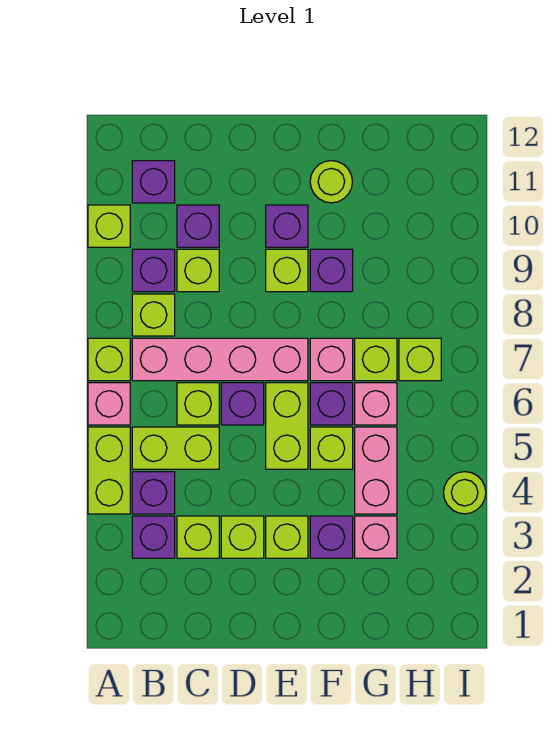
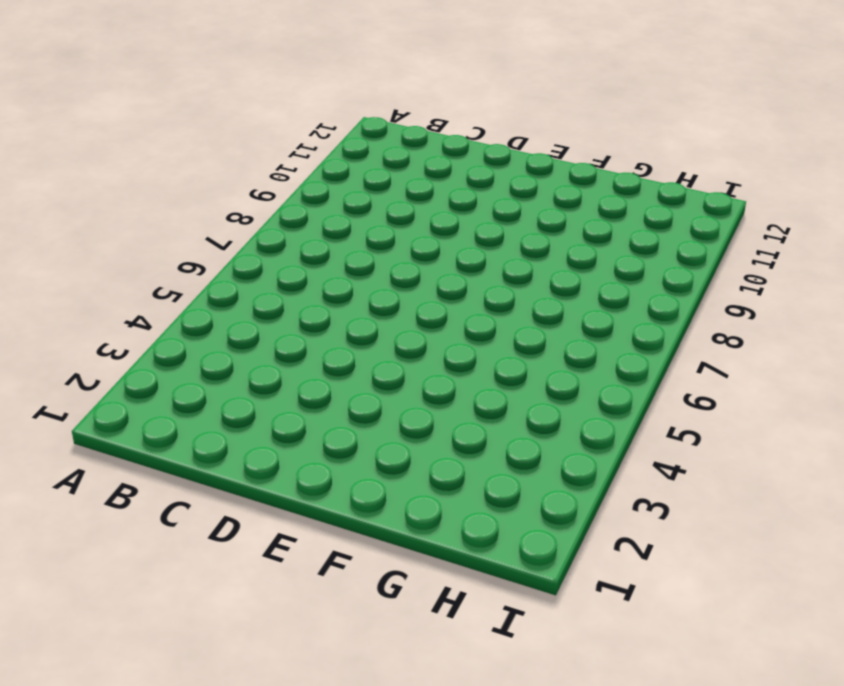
none -> lime 1x2 brick [88,427,130,514]
none -> pink 1x1 brick [88,383,130,425]
none -> lime 1x1 brick [88,338,130,381]
none -> lime 1x1 brick [88,205,130,247]

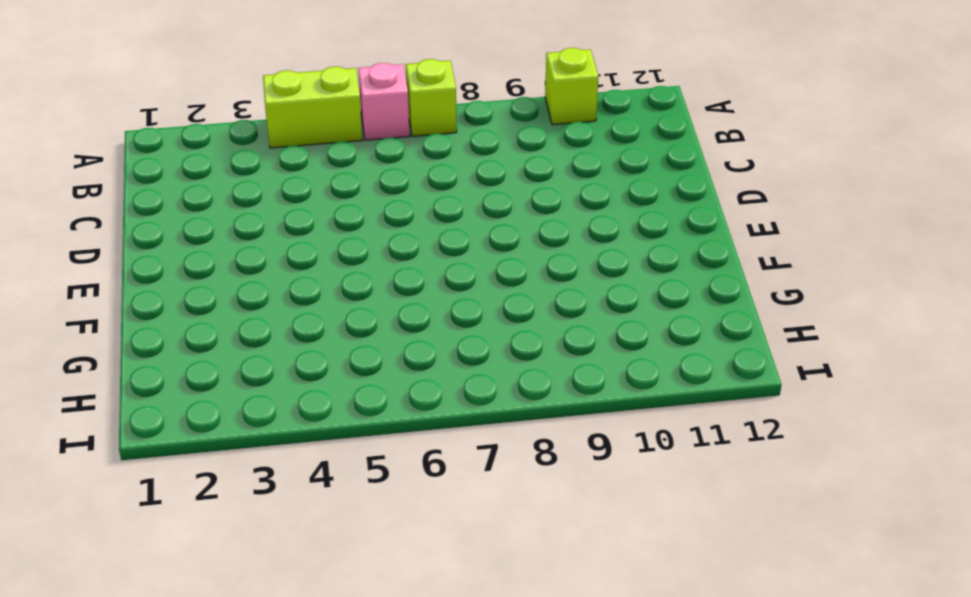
none -> purple 1x1 brick [132,516,175,558]
none -> purple 1x1 brick [132,472,175,514]
none -> lime 1x2 brick [132,427,219,469]
none -> pink 1x4 brick [132,338,308,381]

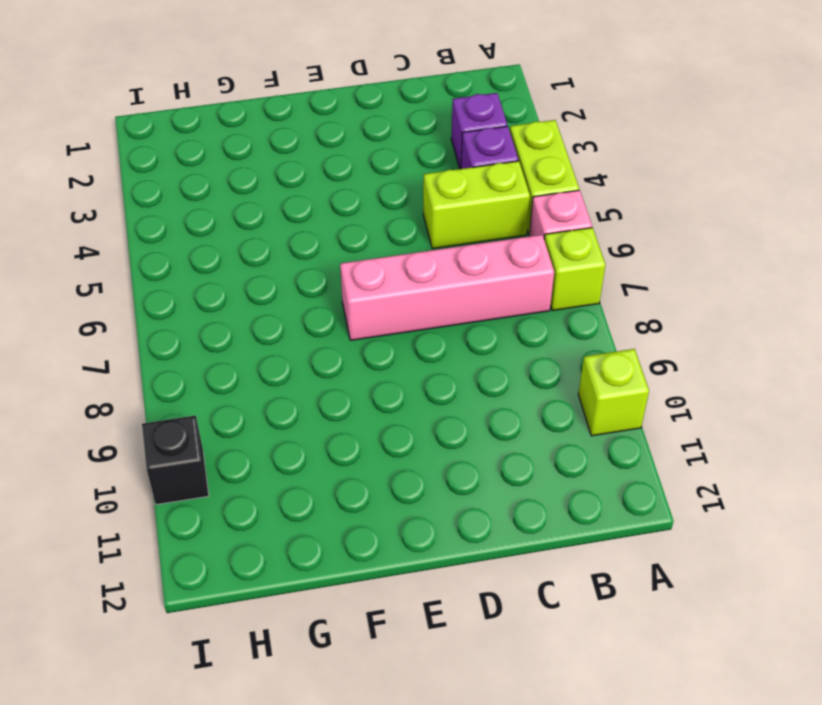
black 1x1 brick [142,415,209,505] -> none
none -> lime 1x1 brick [132,294,175,336]
none -> purple 1x1 brick [132,249,175,292]
none -> purple 1x1 brick [132,161,175,203]
none -> lime 1x1 brick [177,516,219,558]

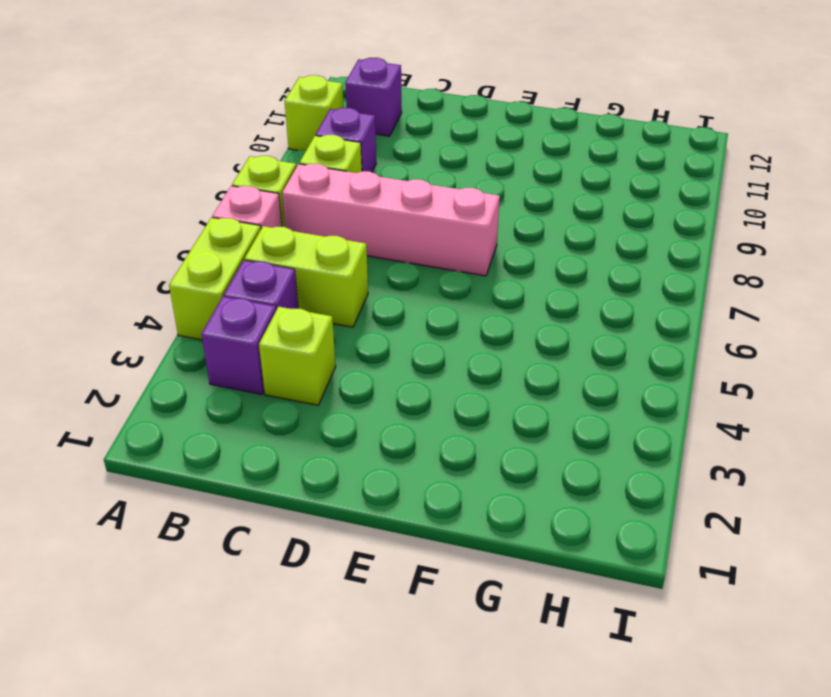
none -> lime 1x1 brick [177,383,219,425]
none -> lime 1x1 brick [177,249,219,292]
none -> purple 1x1 brick [177,205,219,247]
none -> lime 1x1 brick [221,516,264,558]

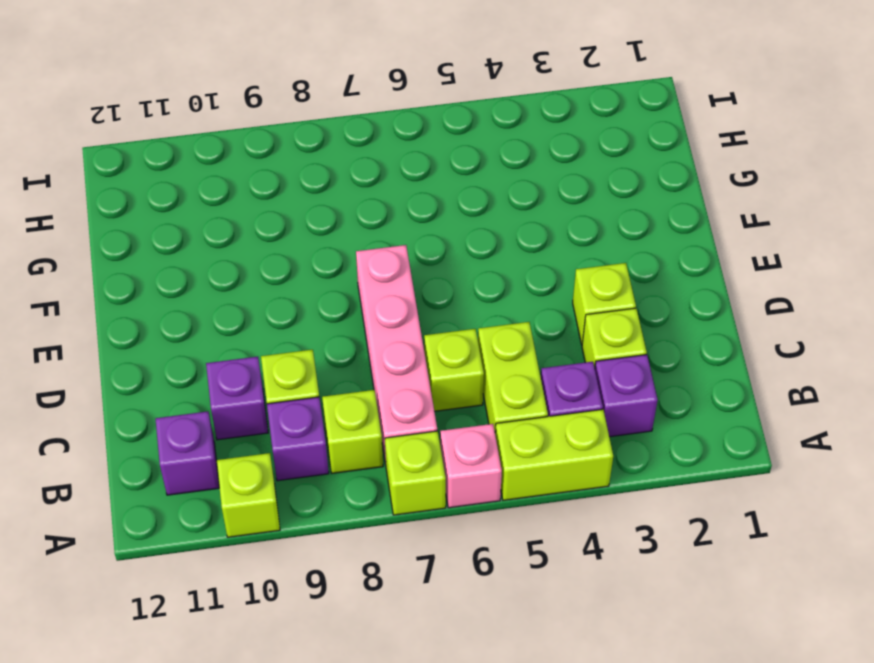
none -> purple 1x1 brick [221,383,264,425]
none -> lime 1x1 brick [266,516,308,558]
none -> lime 1x2 brick [266,383,308,469]
none -> lime 1x1 brick [266,249,308,292]

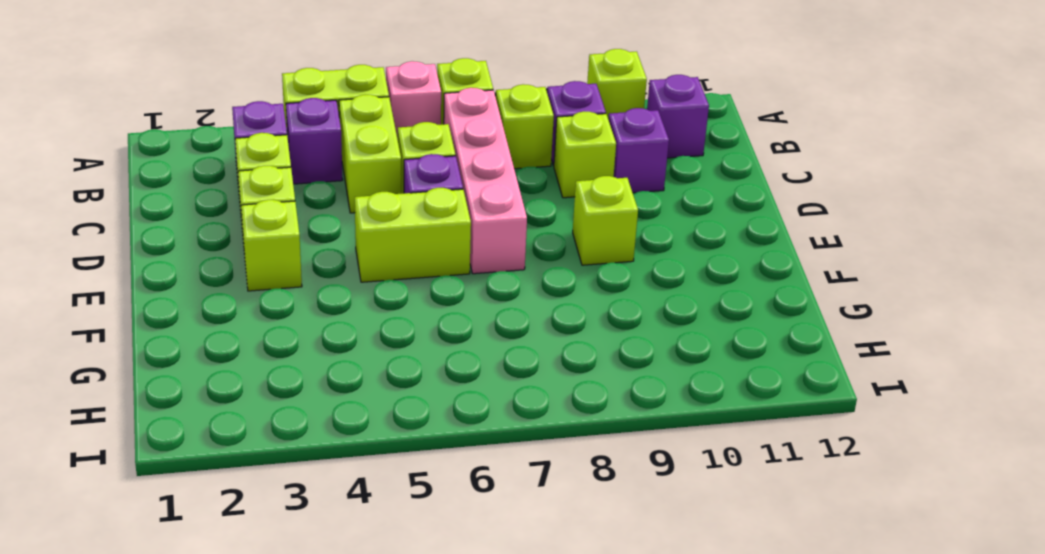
none -> purple 1x1 brick [266,205,308,247]
none -> purple 1x1 brick [310,516,353,558]
none -> lime 1x1 brick [310,427,353,469]
none -> purple 1x1 brick [310,383,353,425]

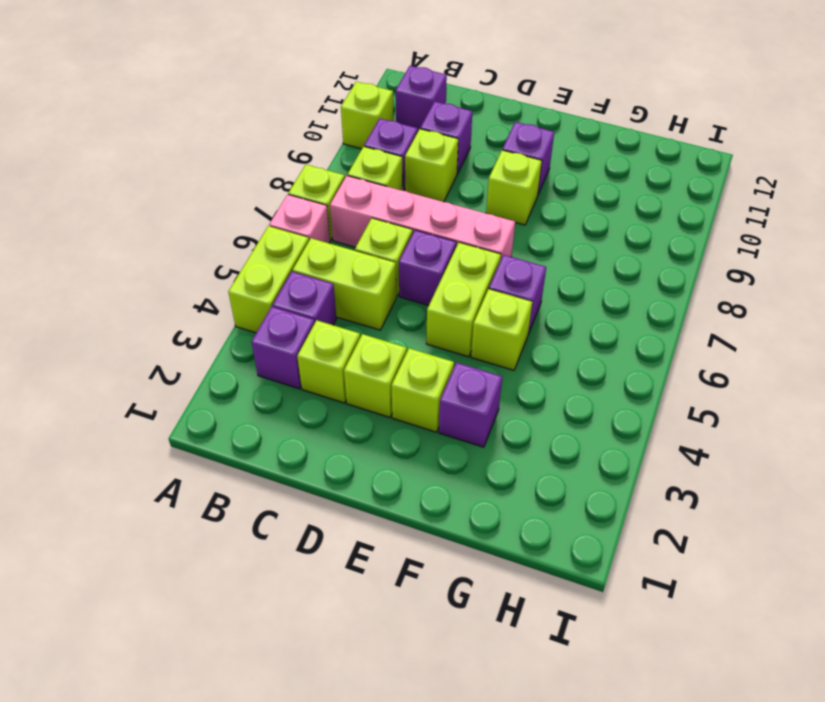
none -> pink 1x1 brick [310,338,353,381]
none -> purple 1x1 brick [310,249,353,292]
none -> lime 1x1 round brick [310,161,352,203]
none -> pink 1x1 brick [355,516,397,558]

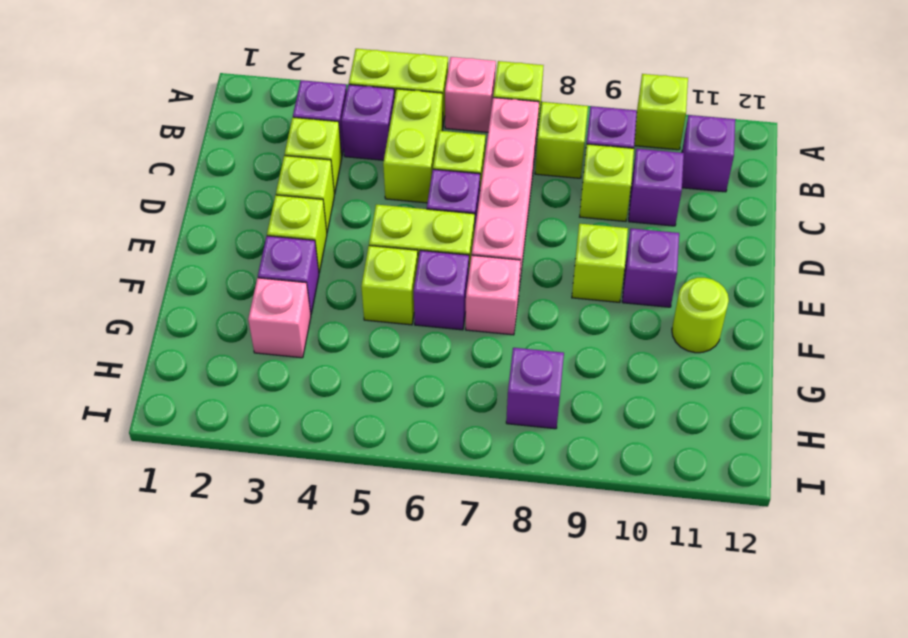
purple 1x1 brick [506,348,564,429] -> purple 1x1 brick moved to [310,249,353,292]
none -> pink 1x2 brick [355,427,397,514]
none -> pink 1x1 brick [355,383,397,425]
none -> lime 1x1 brick [355,338,397,381]
none -> lime 1x1 brick [399,338,441,381]

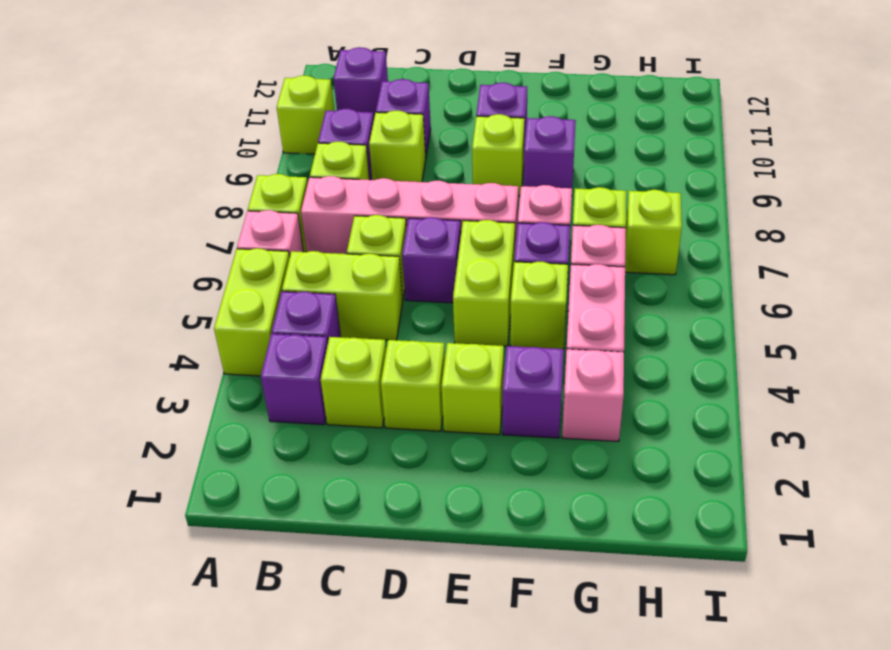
none -> lime 1x1 round brick [310,161,352,203]
none -> lime 1x1 round brick [444,472,486,514]

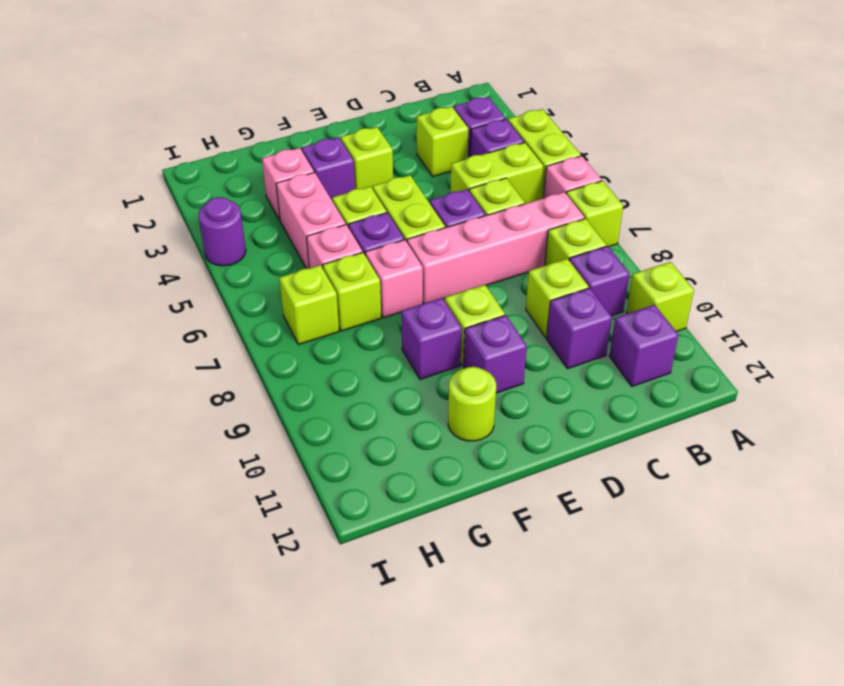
purple 1x1 round brick [198,197,246,266] -> lime 1x1 round brick [444,472,486,514]
none -> lime 1x1 brick [221,516,264,558]

